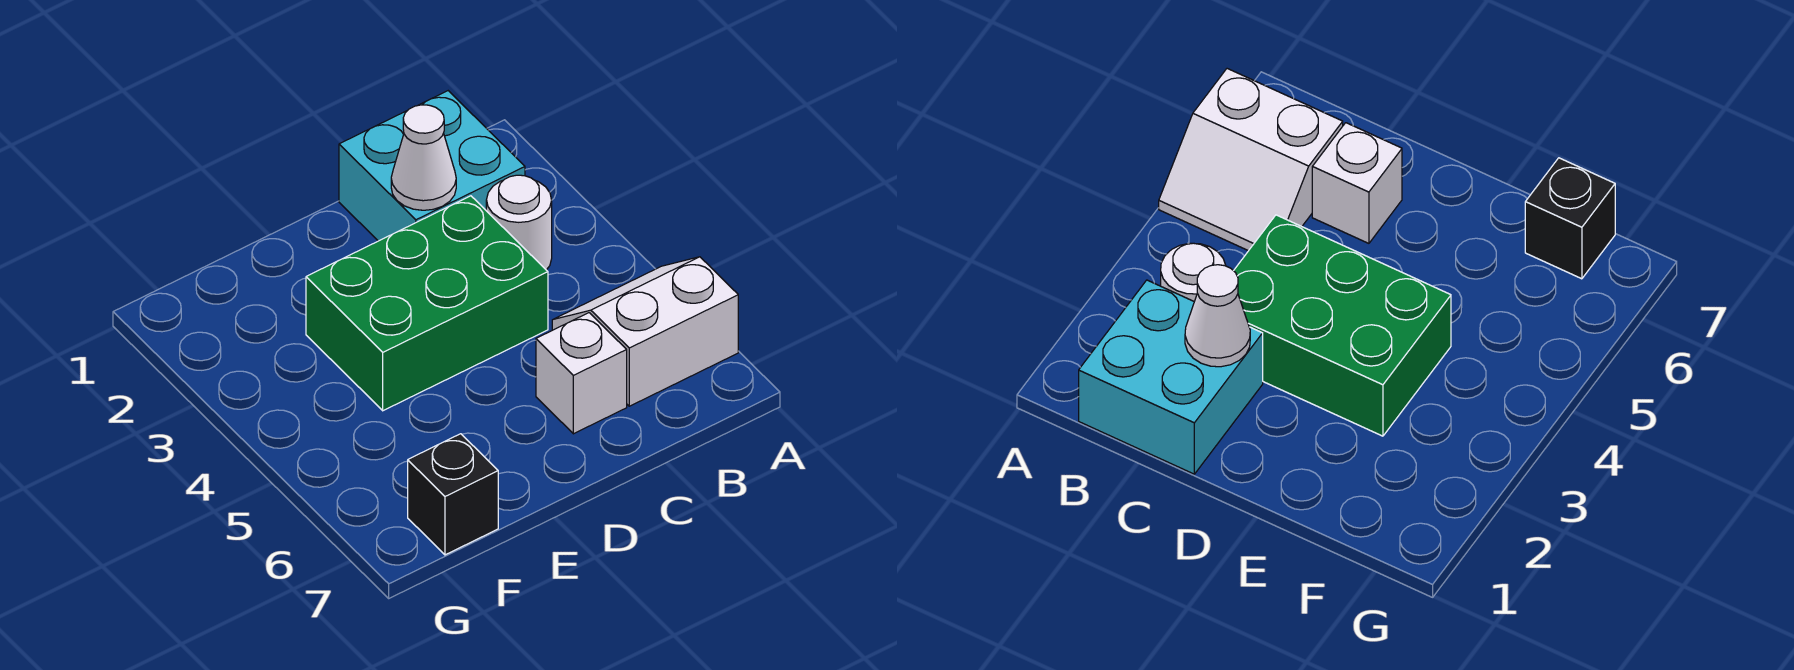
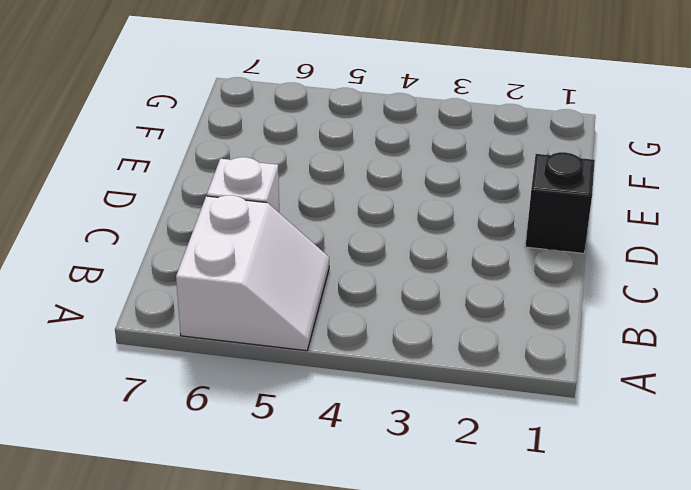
black 1x1 brick [525,152,595,253] -> black 1x1 brick moved to [408,434,498,555]
none -> cyan 2x2 brick [339,91,525,241]
none -> white 1x1 round brick [486,175,552,270]

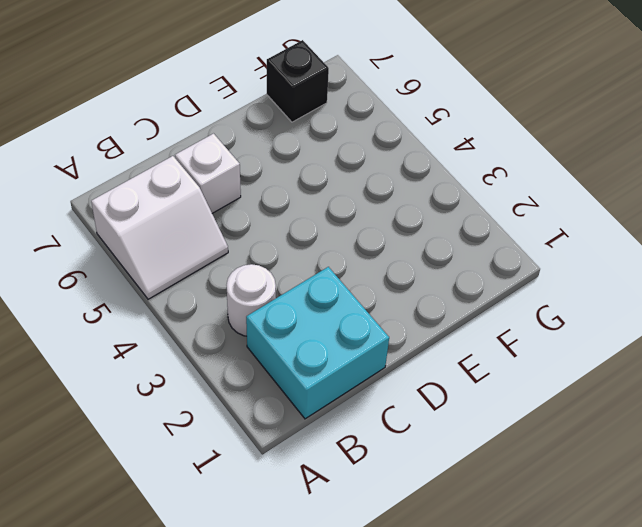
none -> green 2x3 brick [306,196,548,411]
none -> white 1x1 cone [391,105,456,210]

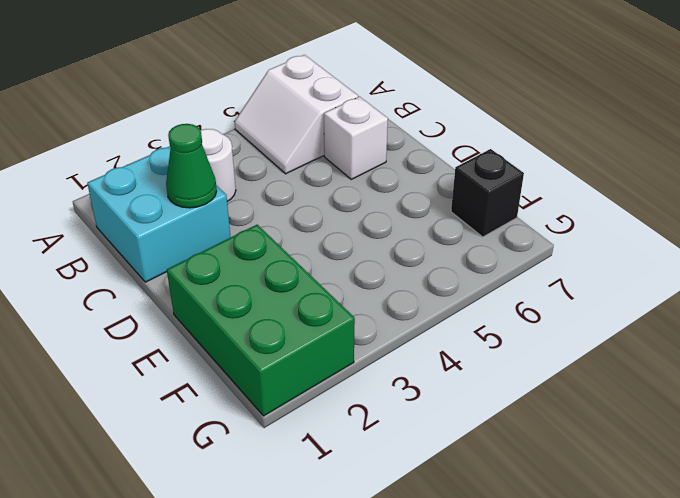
green 1x1 cone [166,124,217,208] -> white 1x1 cone [391,105,456,210]
green 2x3 brick [167,225,355,416] -> green 2x3 brick moved to [306,196,548,411]

